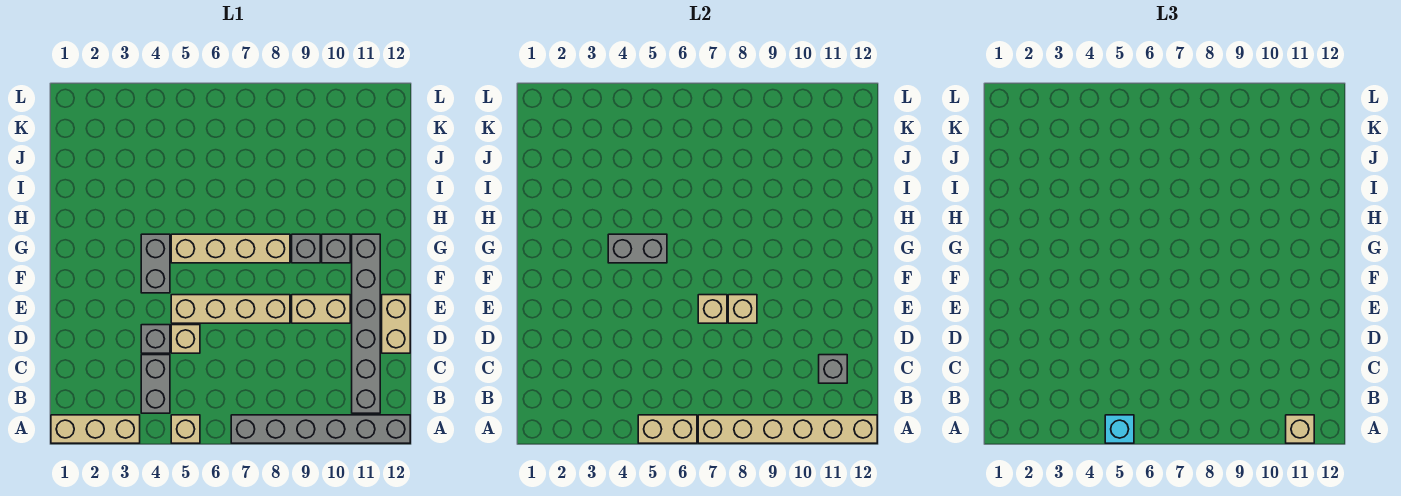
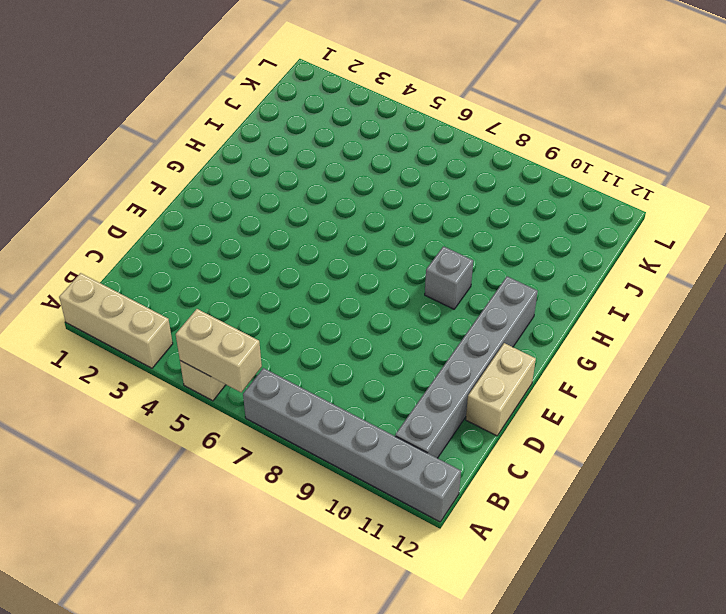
none -> grey 1x2 brick [141,355,170,413]
none -> grey 1x1 brick [141,325,170,353]
none -> tan 1x1 brick [171,325,200,353]

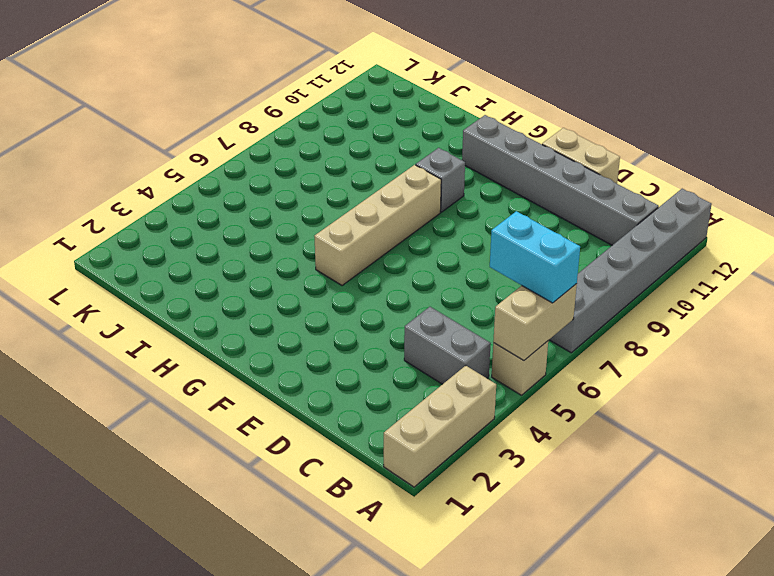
cyan 1x2 brick [490,211,580,303] -> none
none -> grey 1x1 brick [141,325,170,353]
none -> tan 1x1 brick [171,325,200,353]
none -> tan 1x4 brick [171,295,290,323]

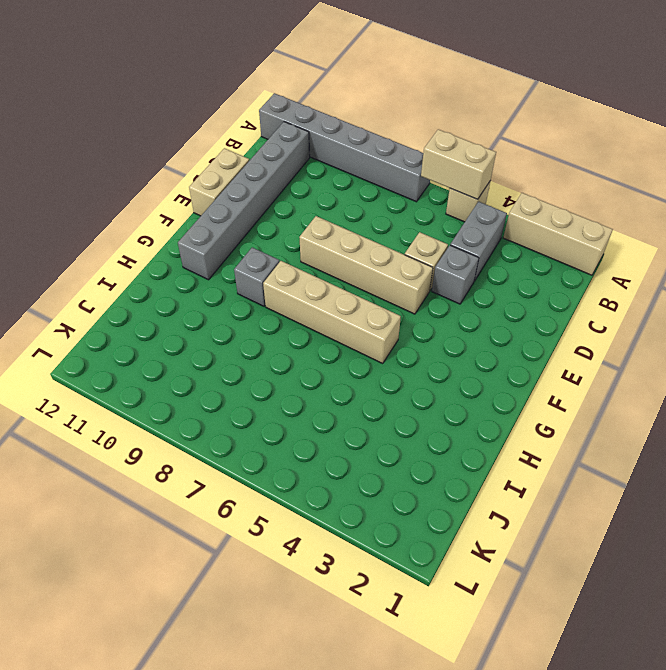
none -> tan 1x2 brick [292,295,350,323]
none -> grey 1x2 brick [141,234,170,293]
none -> grey 1x1 brick [322,234,350,263]

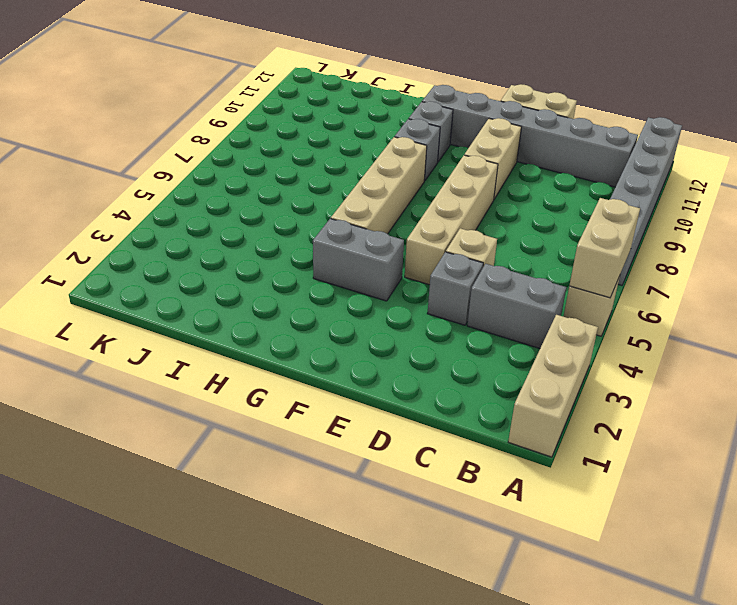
none -> tan 1x6 brick [698,415,877,443]
none -> grey 1x1 brick [819,355,847,383]
none -> tan 1x1 brick [698,295,727,323]

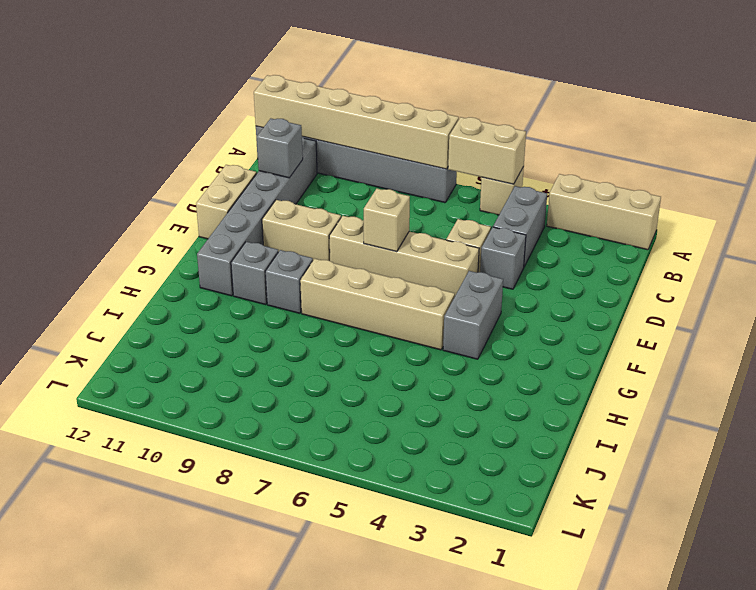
none -> tan 1x1 brick [728,295,757,323]
none -> grey 1x2 brick [608,234,667,263]
none -> cyan 1x1 brick [1105,415,1134,443]

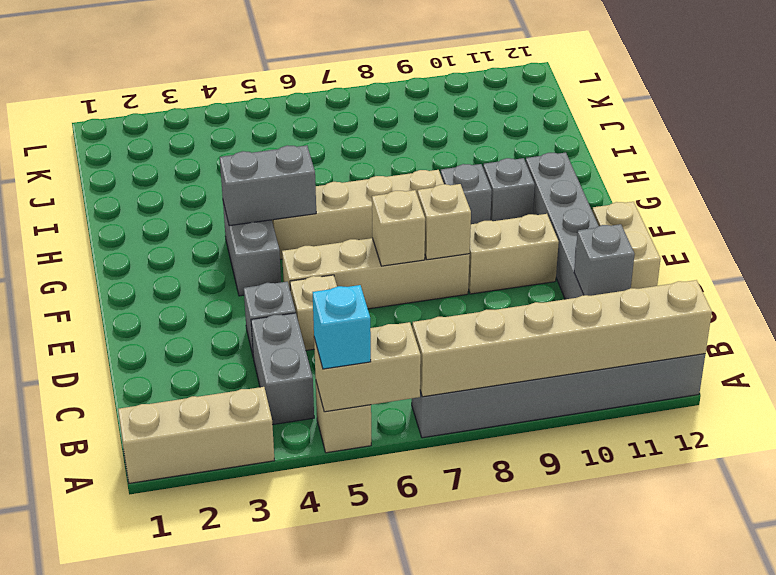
none -> tan 1x1 brick [1286,415,1314,443]

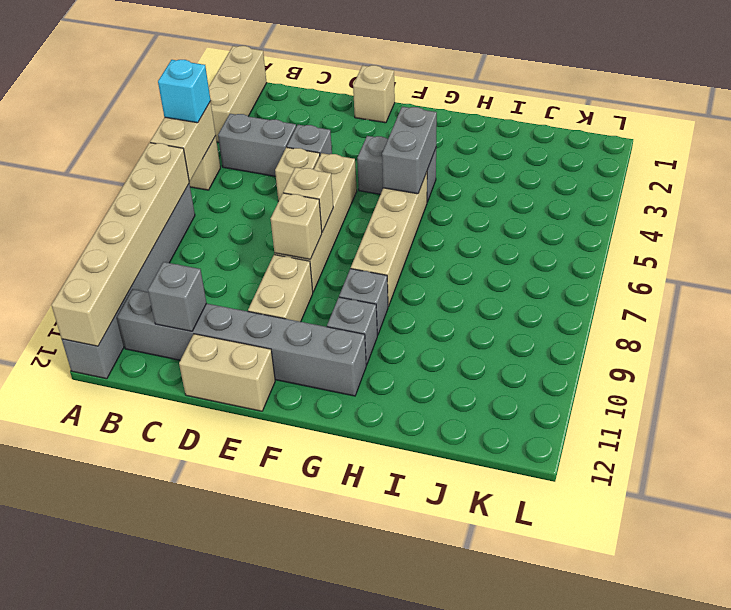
tan 1x1 brick [353,65,395,123] -> tan 1x1 brick moved to [1286,415,1314,443]

